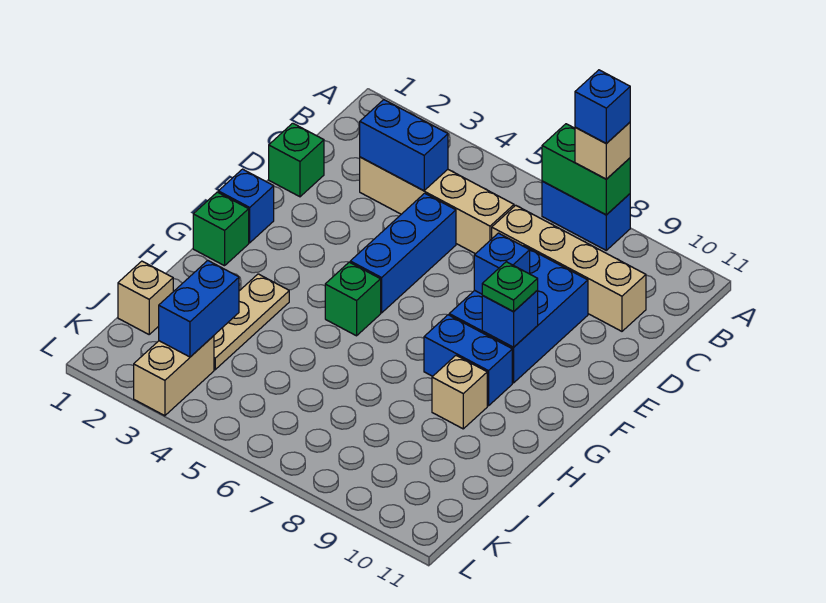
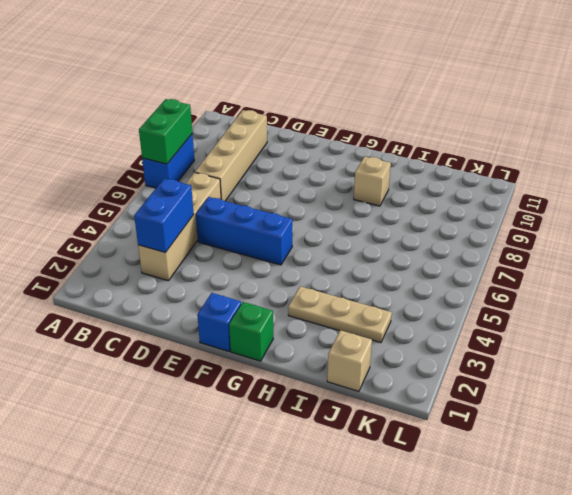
none -> green 1x1 brick [269,123,324,197]
none -> blue 2x3 brick [449,246,588,383]
none -> green 1x1 brick [325,262,381,336]

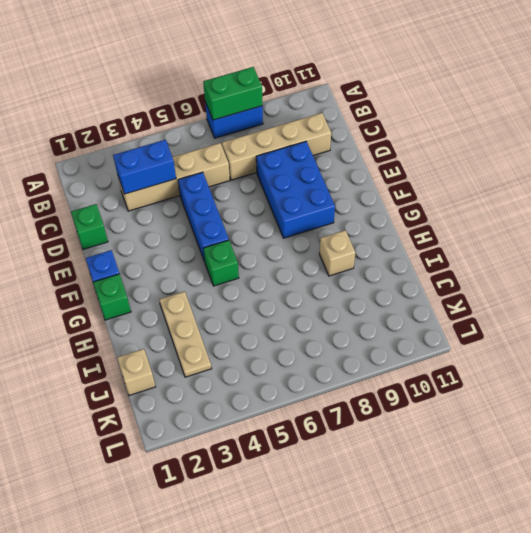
none -> blue 1x2 brick [424,315,512,406]
none -> tan 1x2 brick [134,336,214,416]
none -> blue 1x1 brick [474,233,530,294]

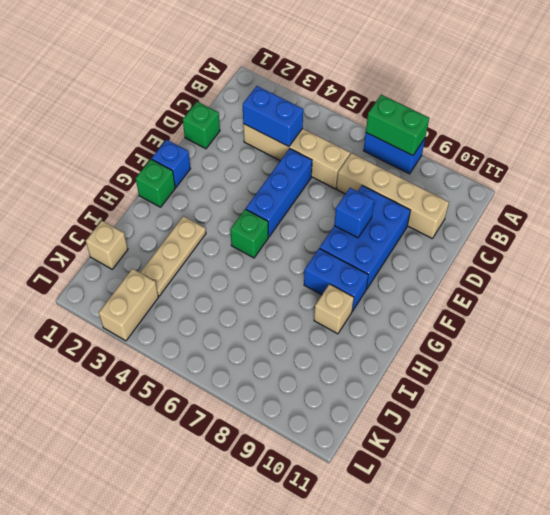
none -> blue 1x1 brick [482,291,538,347]
none -> blue 1x2 brick [159,261,239,357]
none -> tan 1x1 brick [575,122,630,179]

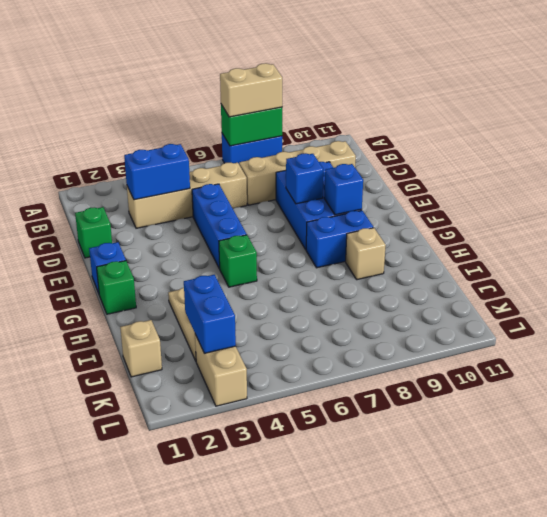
tan 1x2 brick [220,63,282,117] -> tan 1x1 brick [575,122,630,179]
none -> green 1x1 plate [482,262,538,311]
none -> blue 1x1 brick [575,70,630,143]

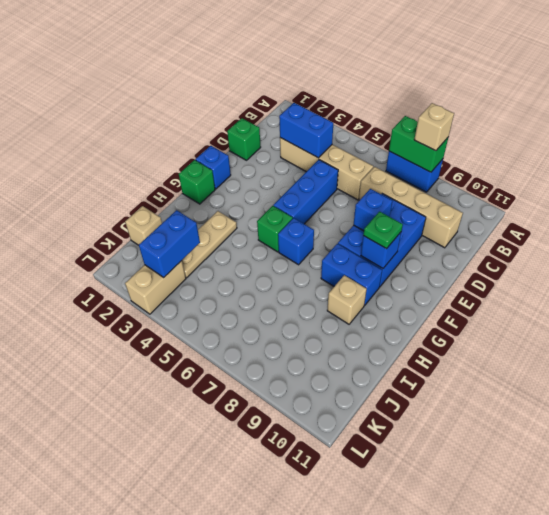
blue 1x1 brick [278,218,314,265] -> blue 1x1 brick moved to [575,70,630,143]

